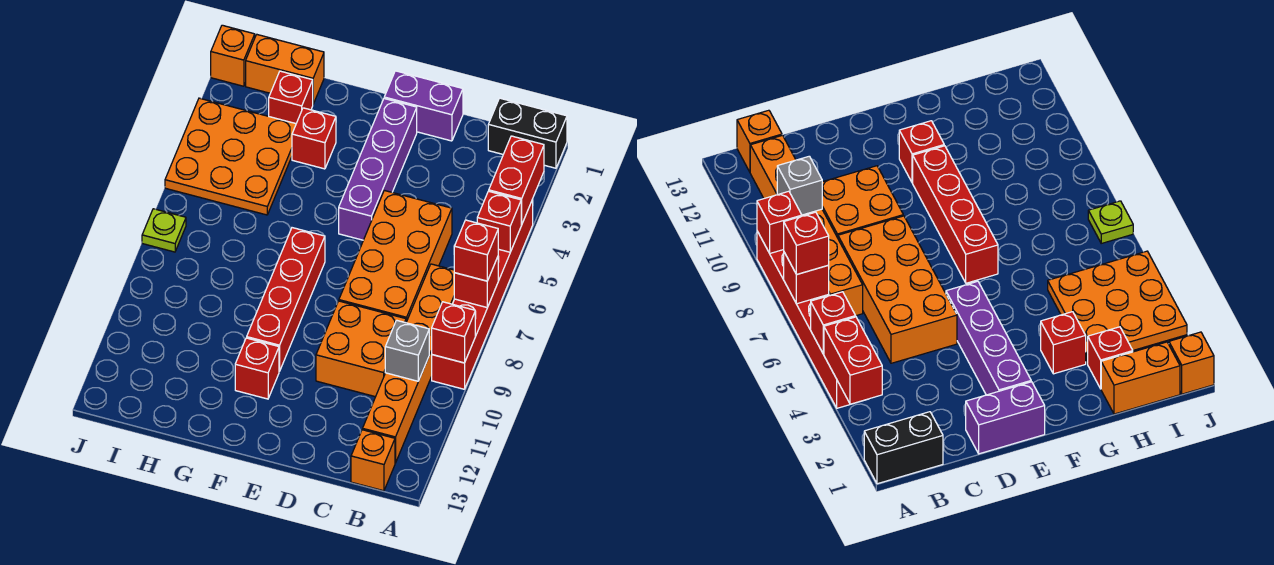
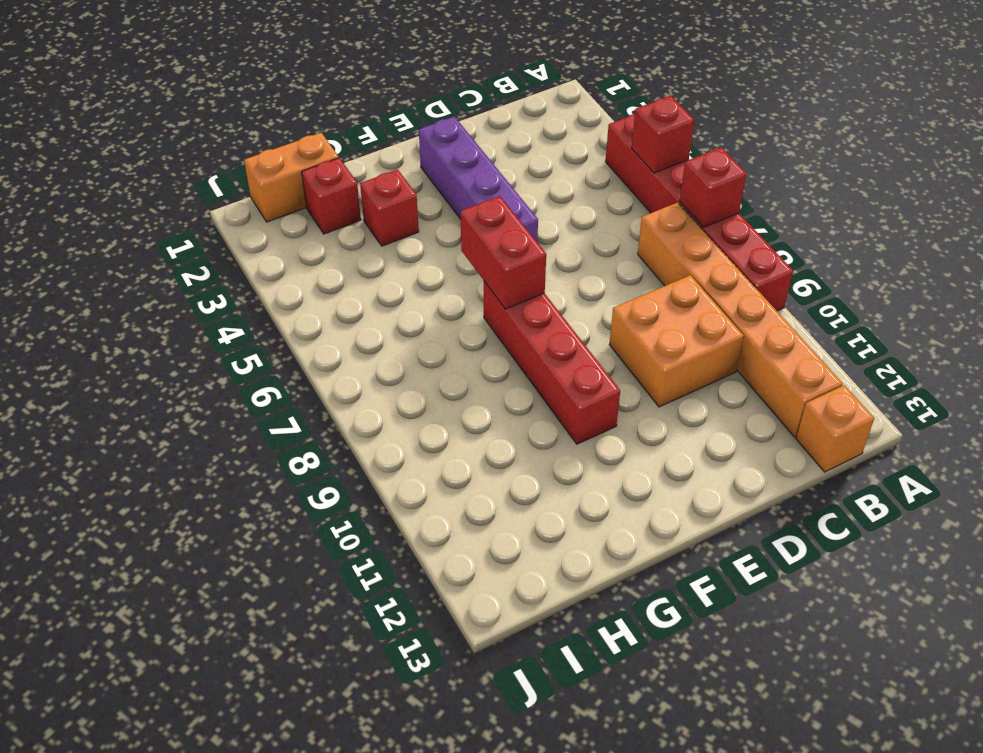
red 1x2 brick [460,196,546,309] -> red 1x2 brick moved to [489,136,544,224]
none -> black 1x2 brick [488,98,567,168]
none -> orange 2x4 brick [339,190,452,322]
none -> purple 1x2 brick [384,71,463,141]

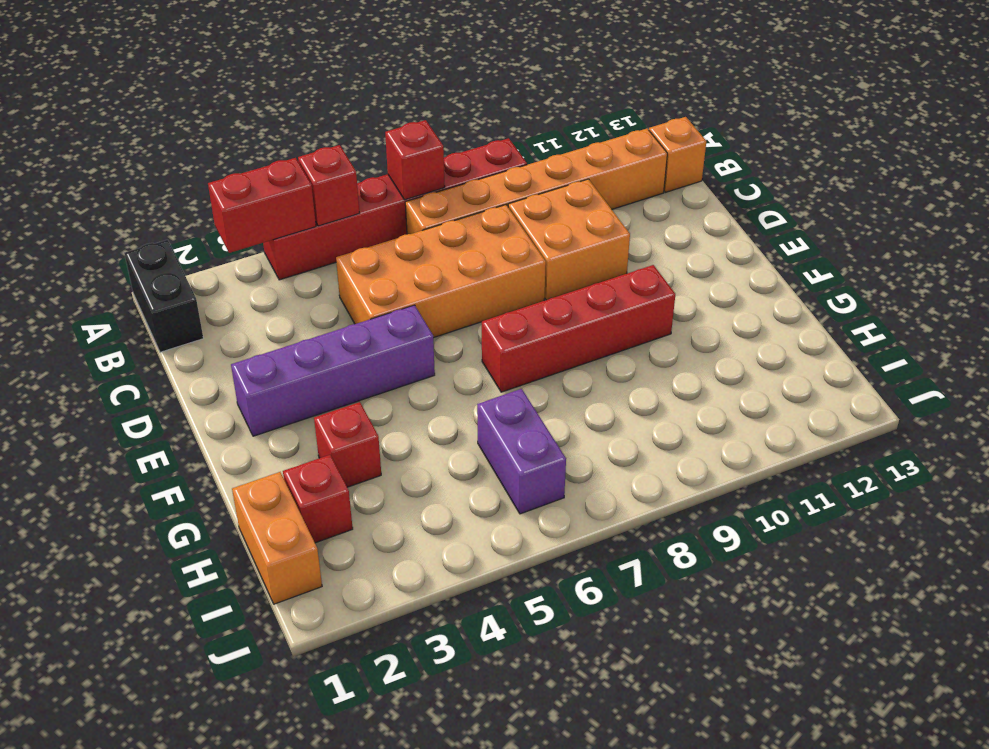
purple 1x2 brick [477,389,566,514] -> purple 1x2 brick moved to [384,71,463,141]
none -> red 1x1 brick [235,338,279,399]
none -> orange 3x3 plate [165,98,296,215]
none -> orange 1x1 brick [211,25,255,86]

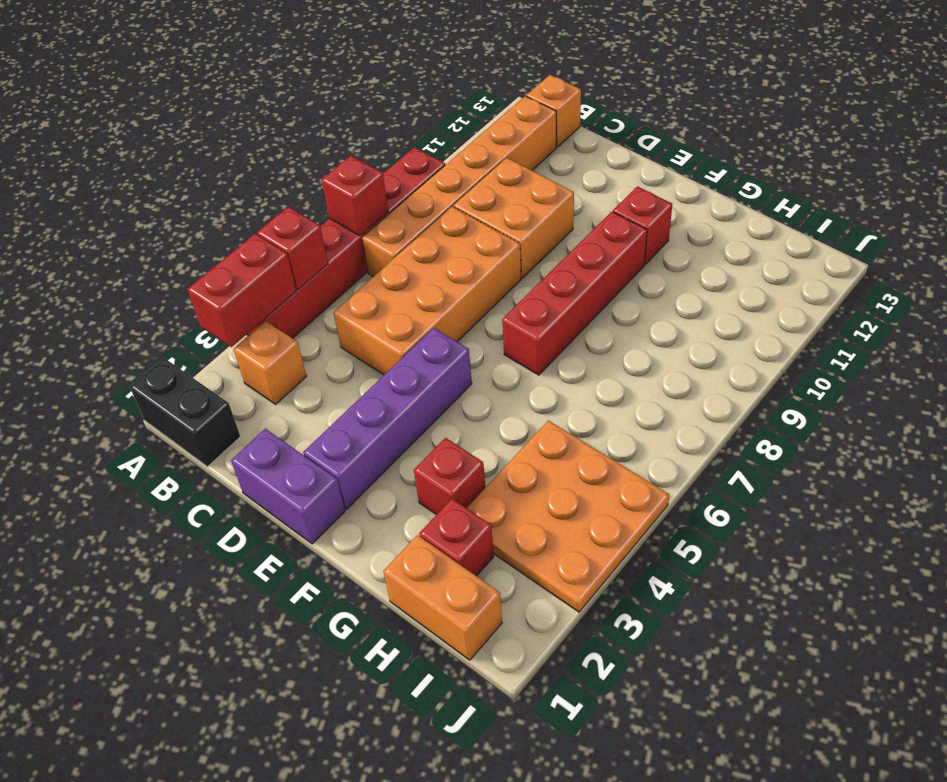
orange 1x1 brick [234,321,306,404] -> orange 1x1 brick moved to [211,25,255,86]
none -> lime 1x1 plate [142,209,186,252]
none -> red 1x1 brick [432,302,475,363]
none -> grey 1x1 brick [385,320,429,381]

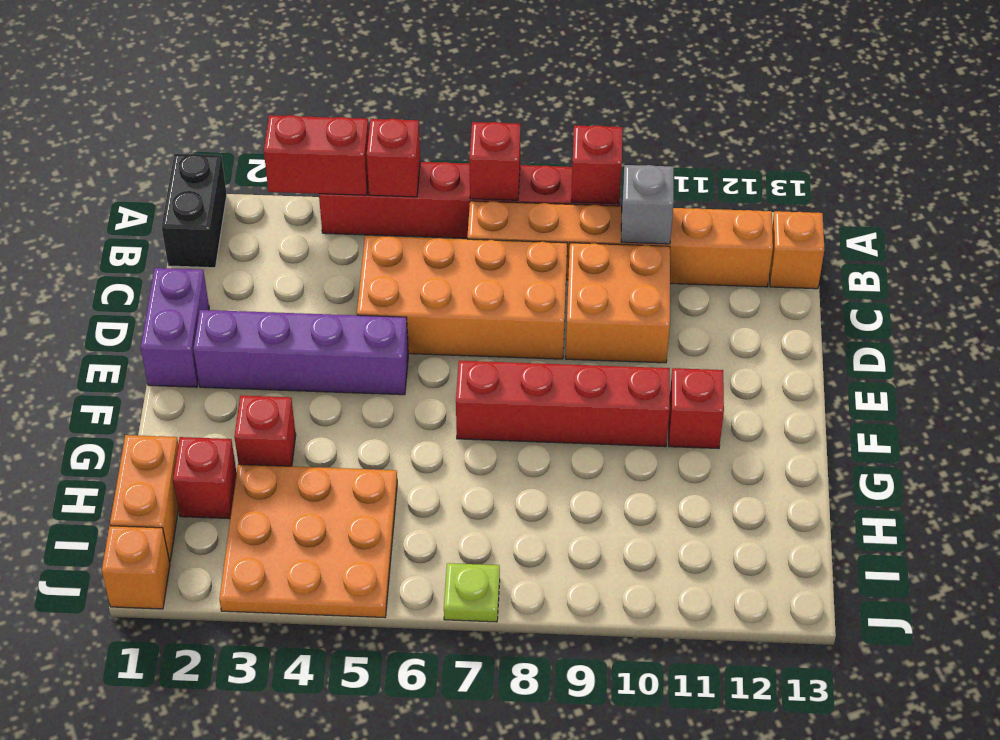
none -> red 1x1 brick [454,220,498,281]

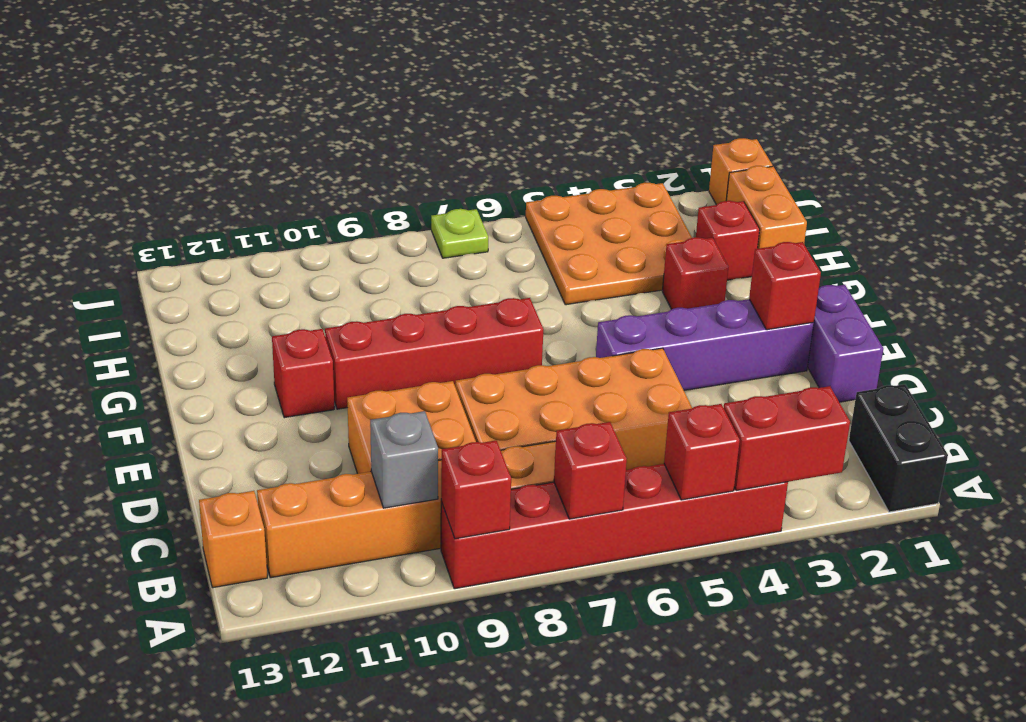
red 1x1 brick [749,242,821,330] -> red 1x1 brick moved to [454,220,498,281]

